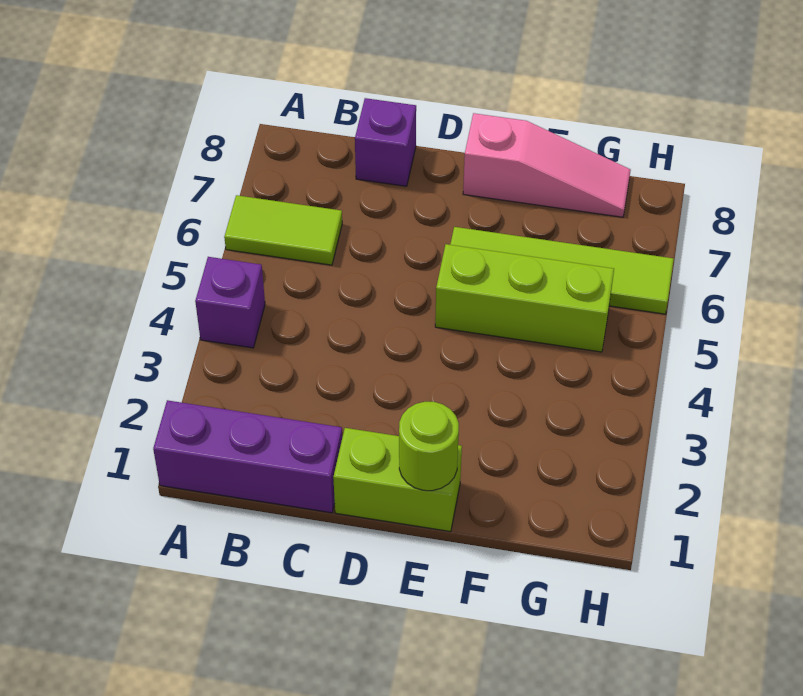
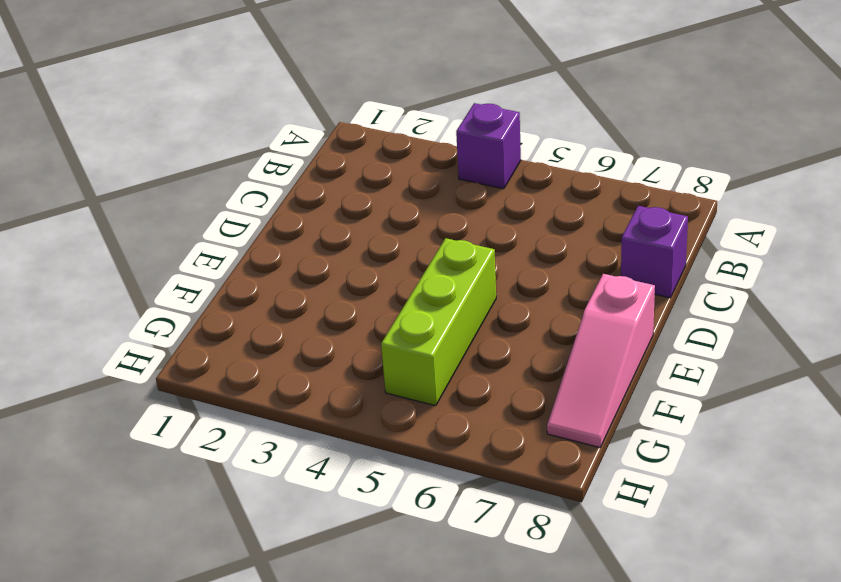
none -> purple 1x3 brick [153,400,342,513]
none -> lime 1x2 tile [224,195,342,265]

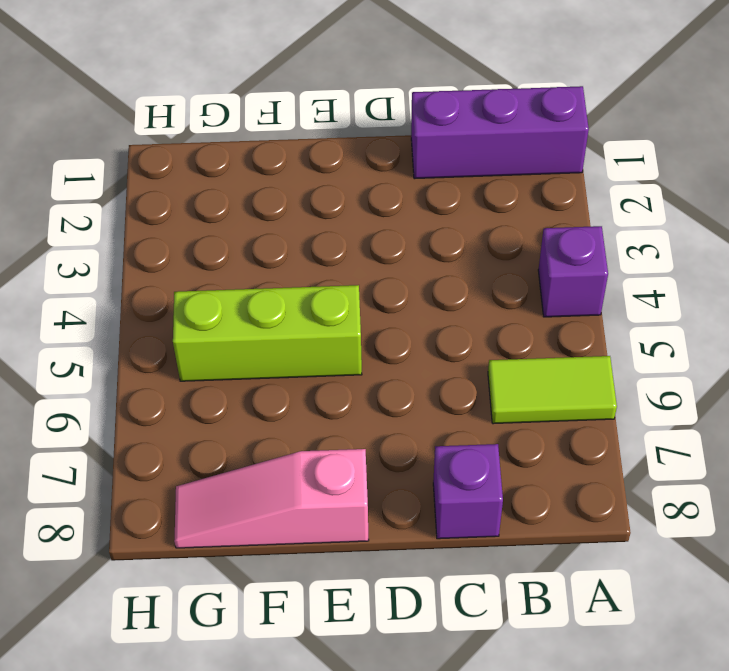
none -> lime 1x2 brick [333,428,462,532]
none -> lime 1x4 tile [450,227,674,314]

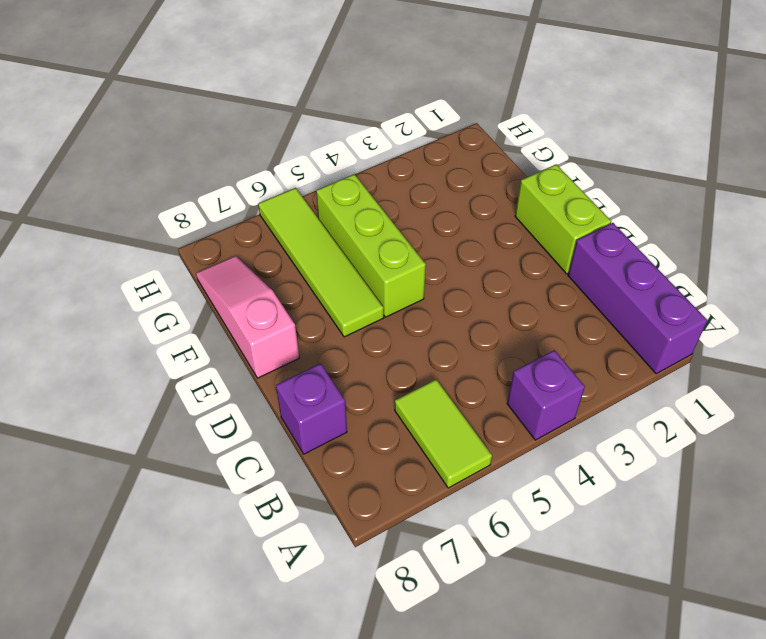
none -> lime 1x1 round brick [399,402,459,491]

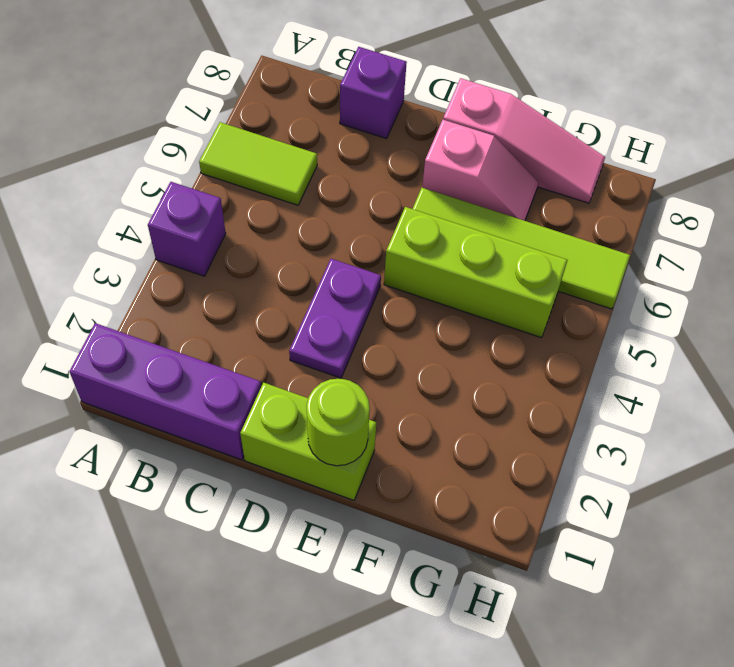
purple 1x2 plate [289,259,381,378] -> none
pink 1x2 slope [422,120,538,221] -> none

